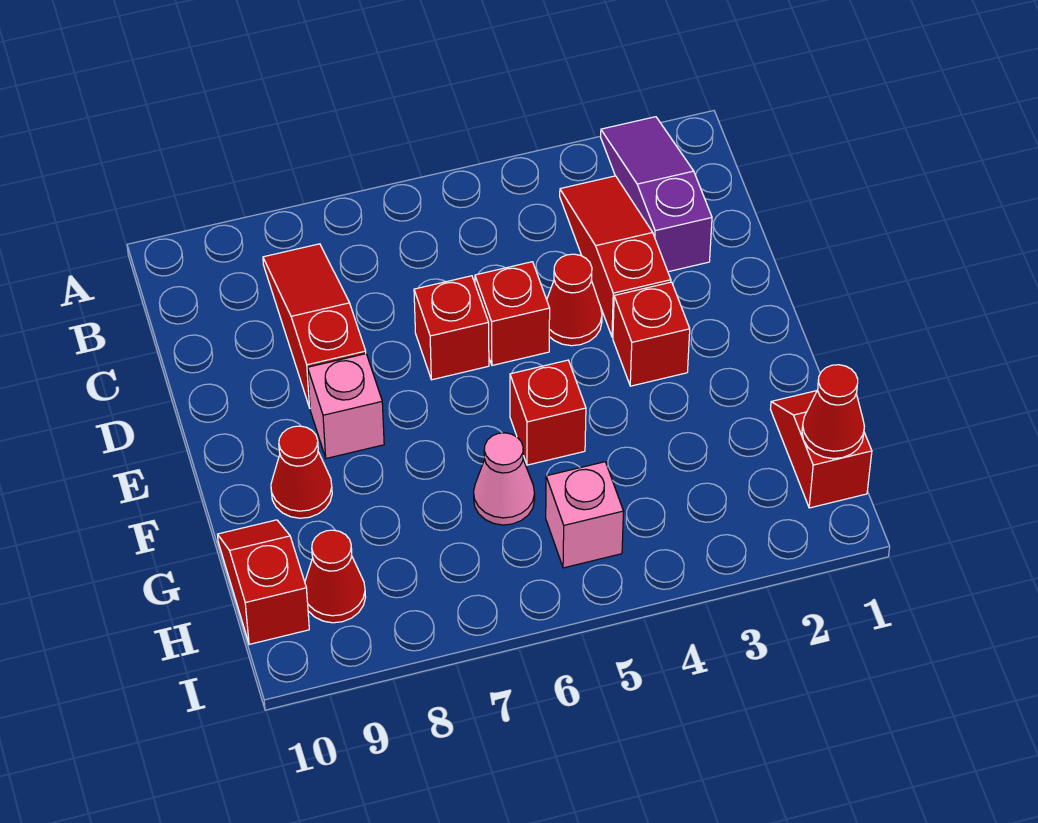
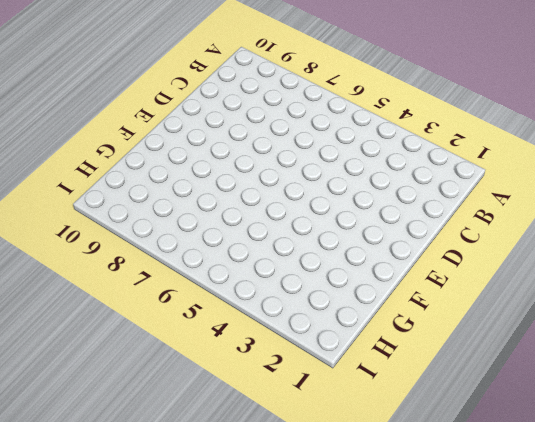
none -> purple 1x3 slope [601,117,712,272]
none -> red 1x3 slope [560,176,671,337]
none -> red 1x3 slope [263,244,366,408]

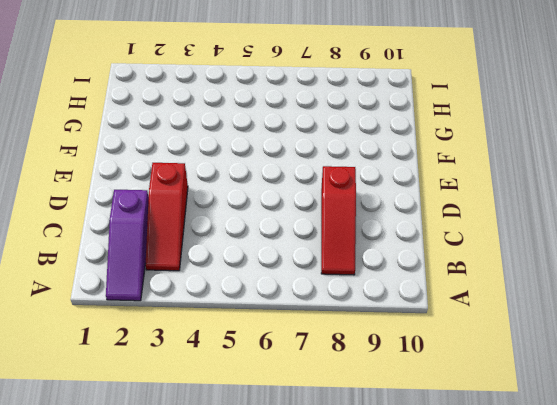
none -> red 1x1 cone [547,254,602,346]
none -> red 1x1 brick [475,262,550,365]
none -> red 1x1 brick [414,276,489,380]

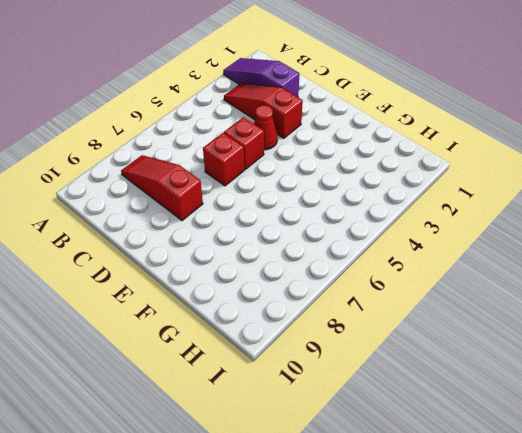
none -> red 1x1 brick [613,282,690,386]
none -> pink 1x1 brick [308,354,384,458]
none -> red 1x1 brick [510,360,586,465]

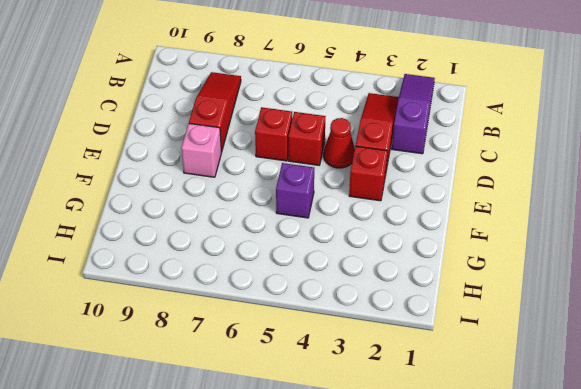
purple 1x1 brick [276,163,314,218] -> red 1x1 brick [510,360,586,465]
none -> red 1x1 cone [271,426,332,518]
none -> red 1x2 slope [771,391,872,508]
none -> pink 1x1 cone [474,433,535,525]

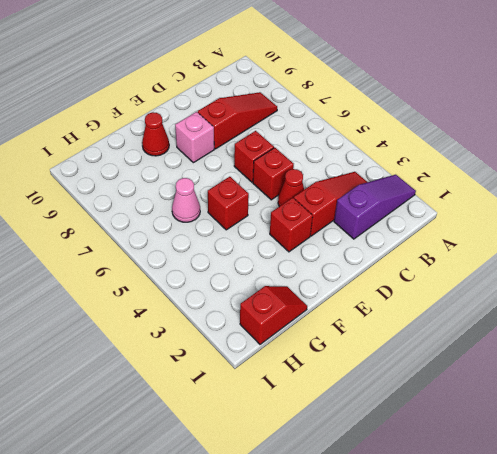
none -> red 1x2 slope [218,520,309,644]
none -> pink 1x1 brick [546,462,624,568]
none -> red 1x1 cone [305,530,366,623]

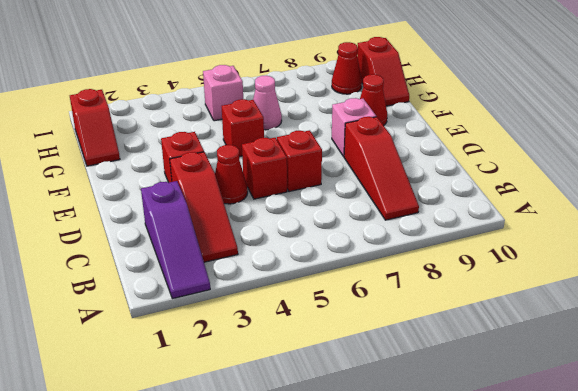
none -> red 1x1 cone [802,365,864,459]

